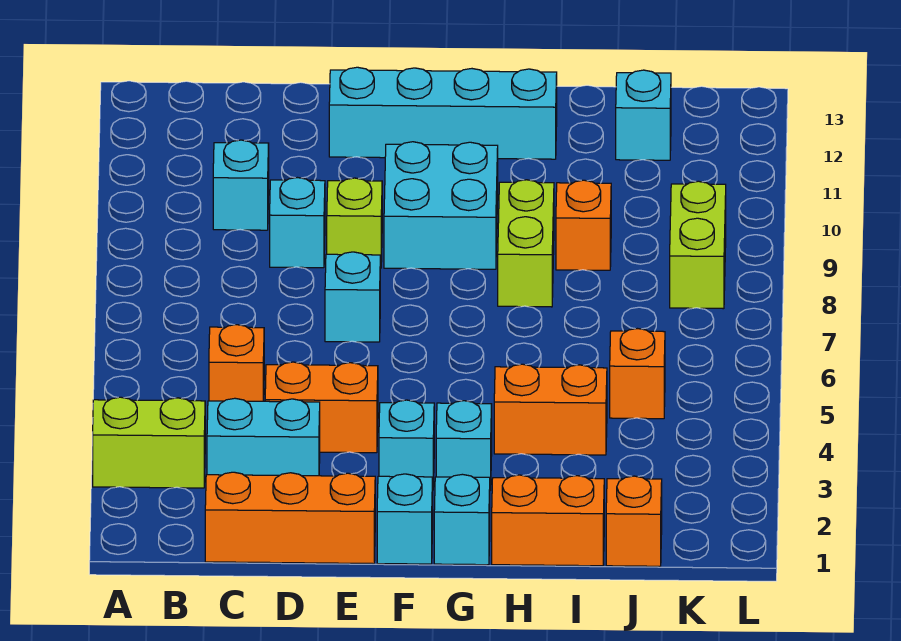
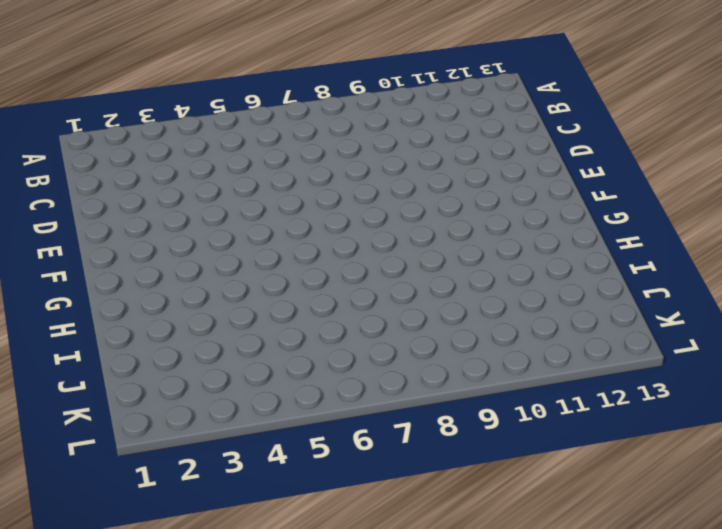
none -> lime 1x2 brick [93,397,205,488]
none -> orange 1x3 brick [205,472,375,564]
none -> cyan 1x2 brick [207,398,320,476]

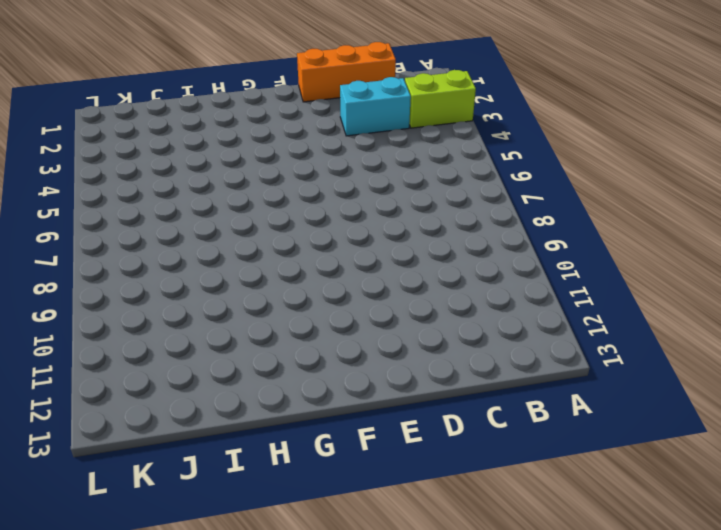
none -> orange 1x1 brick [209,325,264,401]
none -> cyan 1x1 brick [213,140,269,230]
none -> orange 1x2 brick [265,362,378,453]

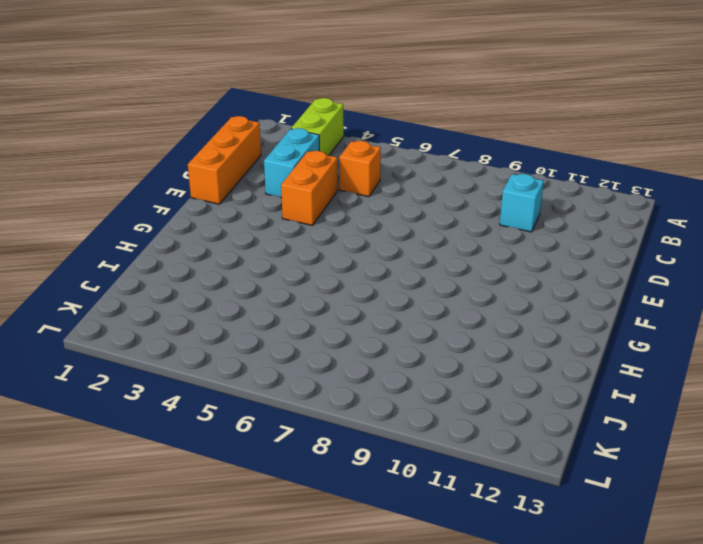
none -> cyan 1x1 brick [270,178,325,268]
none -> cyan 1x1 brick [325,252,380,342]
none -> lime 1x1 brick [327,178,382,268]

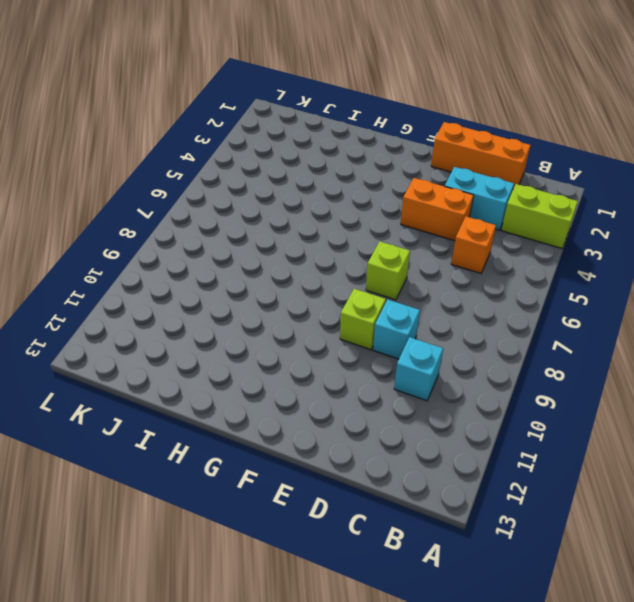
lime 1x1 brick [366,241,410,300] -> cyan 1x1 brick [325,252,380,342]
none -> cyan 1x4 brick [329,67,557,159]
none -> cyan 1x1 brick [377,474,433,564]
none -> cyan 1x1 brick [379,400,434,487]

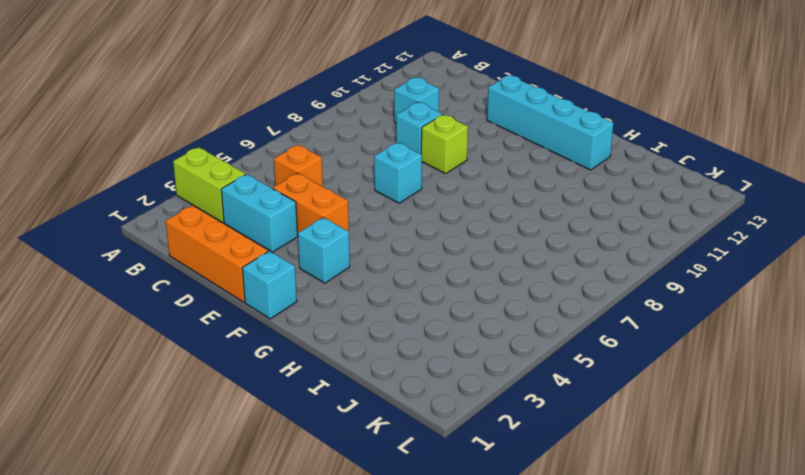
none -> cyan 2x2 brick [384,142,498,269]
none -> cyan 1x1 brick [434,474,490,565]
none -> cyan 1x1 brick [436,401,492,490]

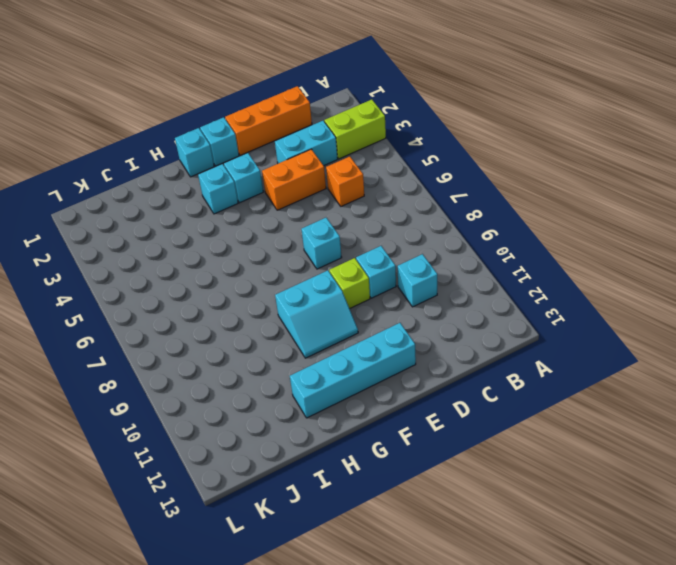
cyan 2x2 slope [275,270,358,358] -> cyan 2x2 brick [384,142,498,269]
none -> orange 1x2 brick [492,475,604,566]
none -> orange 1x2 brick [494,364,607,455]
none -> lime 1x2 brick [498,180,554,307]

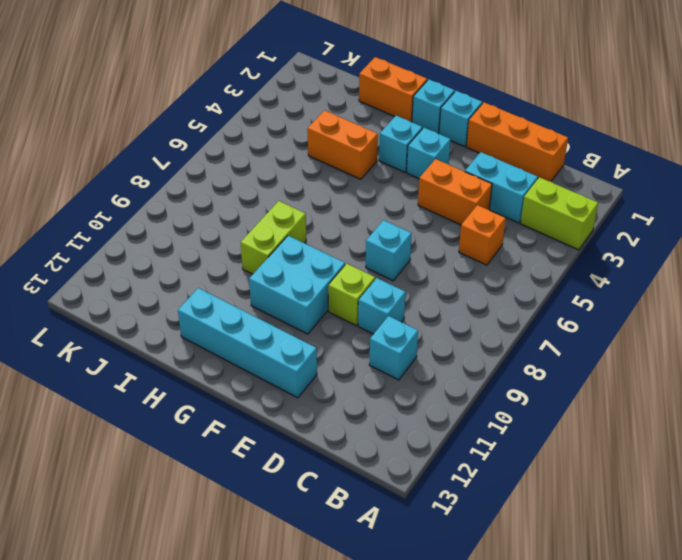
none -> orange 1x1 brick [556,180,611,270]
none -> orange 1x1 brick [606,476,662,566]
none -> orange 1x1 brick [610,329,665,419]

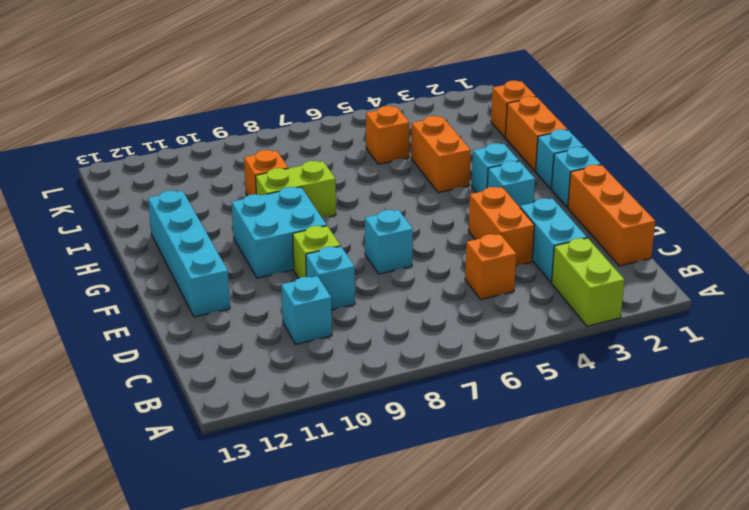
none -> cyan 1x1 brick [616,70,671,160]
none -> lime 1x2 brick [670,181,726,309]

